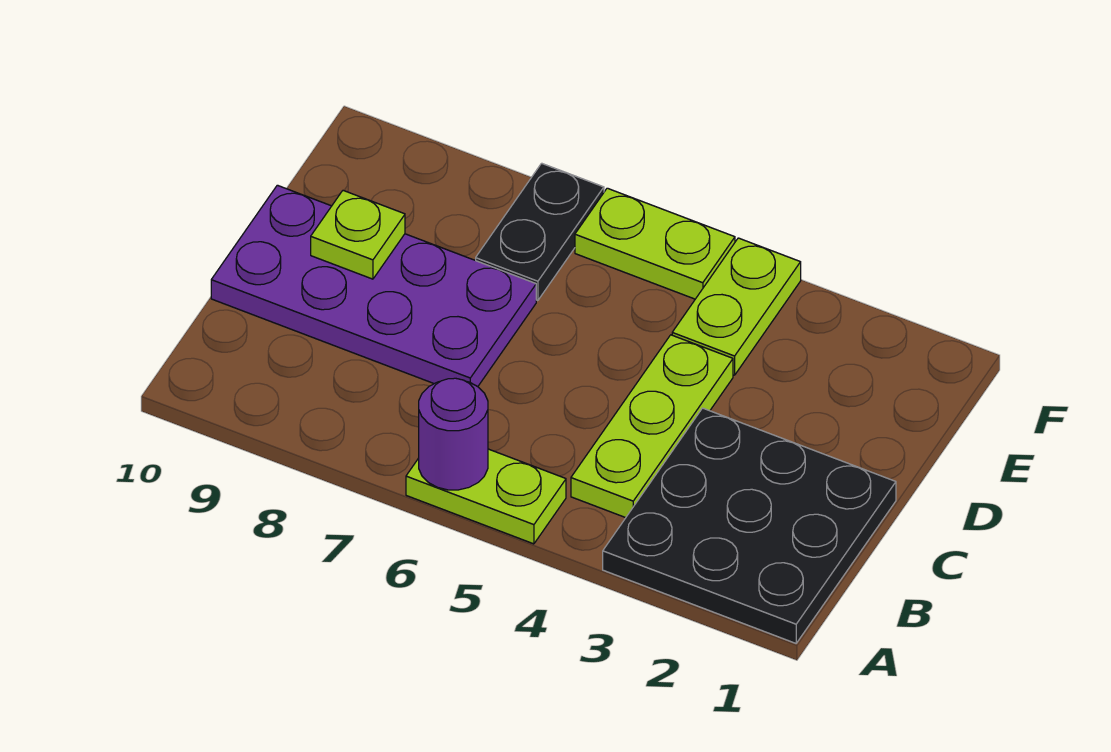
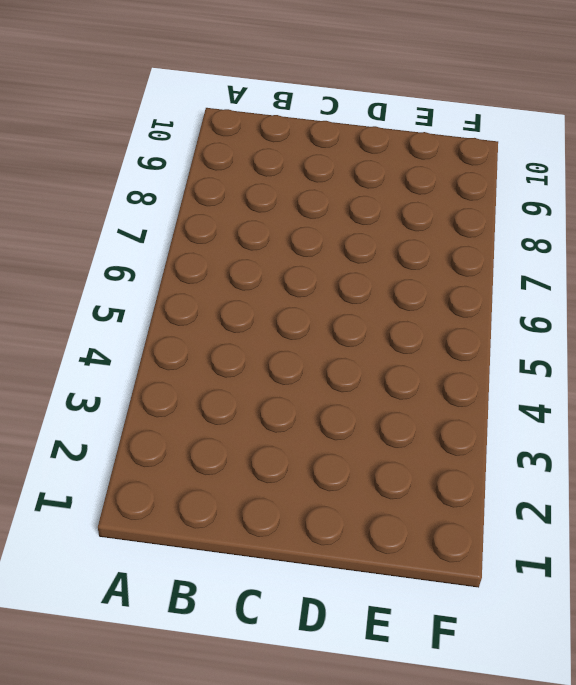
none -> black 3x3 plate [603,408,896,643]
none -> lime 1x2 plate [406,449,566,544]

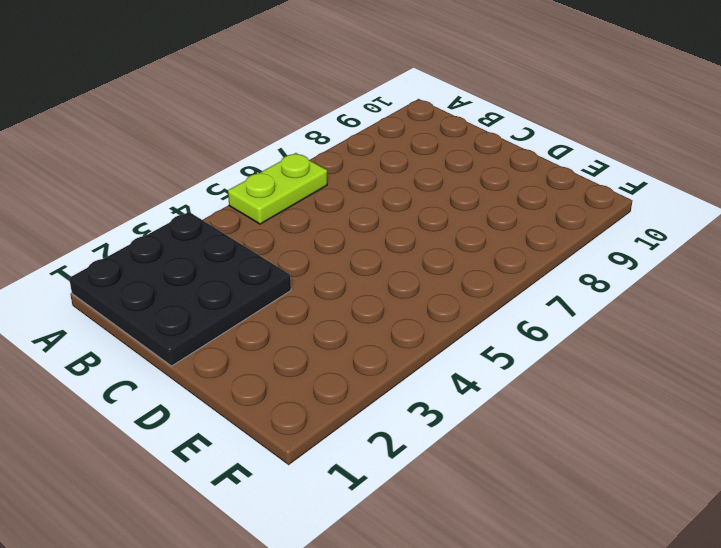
none -> lime 1x3 plate [571,335,733,518]
none -> purple 2x4 plate [211,185,536,387]

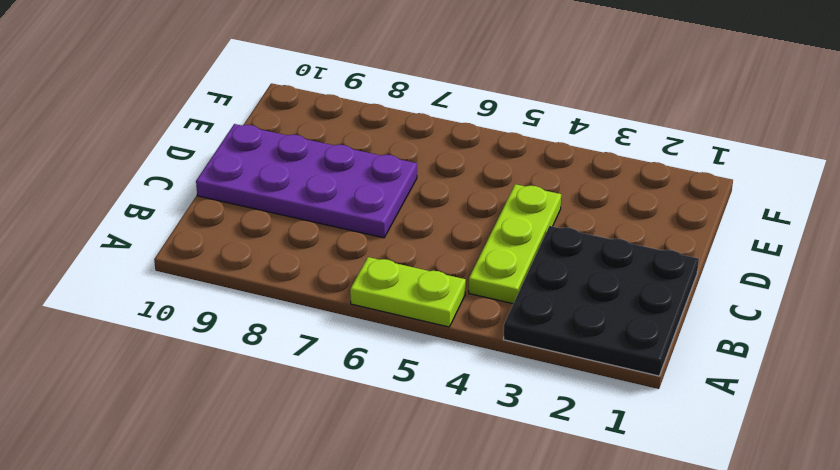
none -> lime 1x2 plate [672,238,801,375]
none -> black 1x2 plate [476,163,604,301]

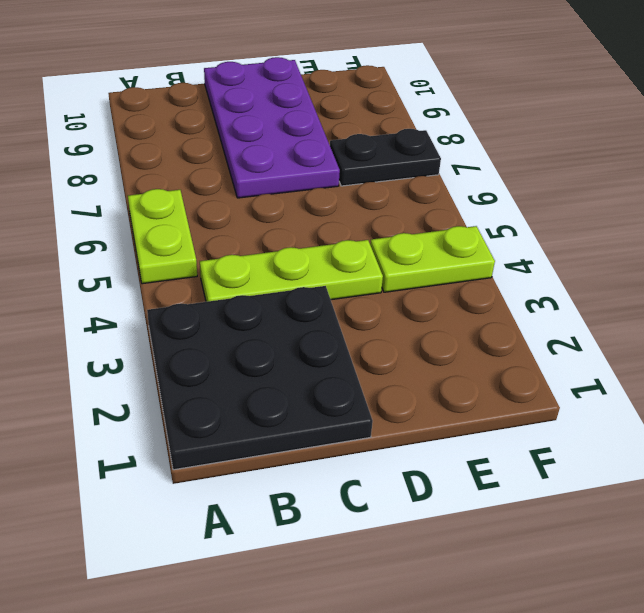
none -> lime 1x2 plate [575,188,735,299]
none -> purple 1x1 round brick [419,378,488,490]

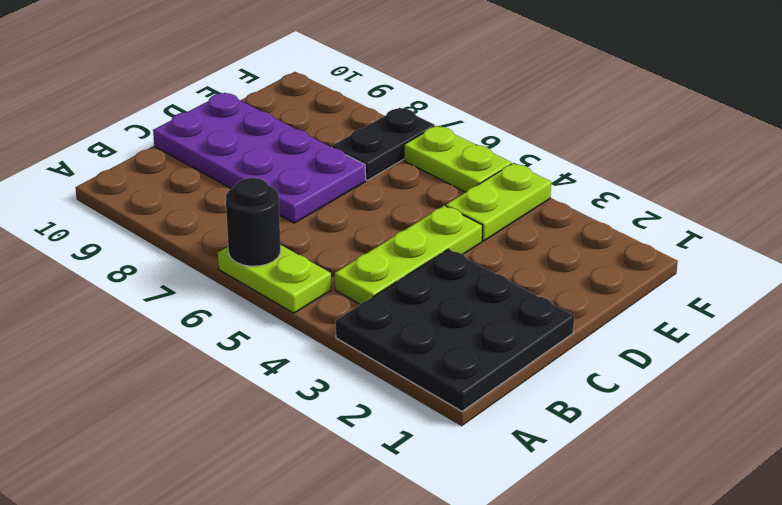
black 1x1 round brick [226,178,281,266] -> purple 1x1 round brick [419,378,488,490]
none -> lime 1x1 plate [311,191,405,279]

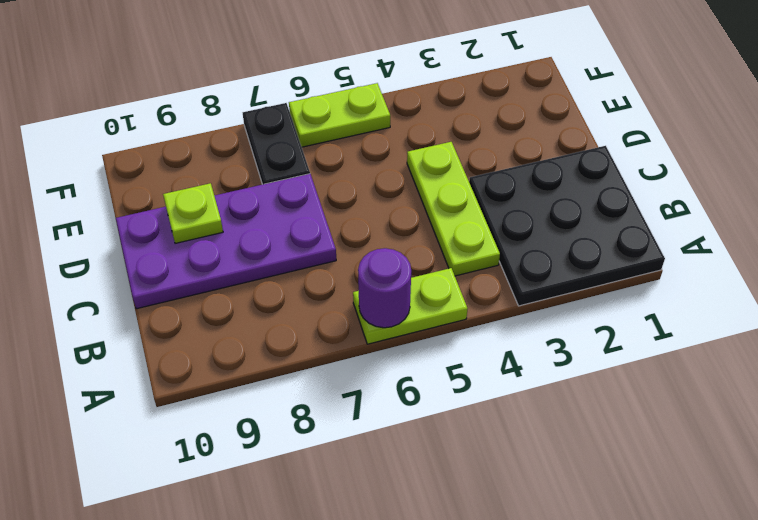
none -> lime 1x2 plate [672,238,801,375]

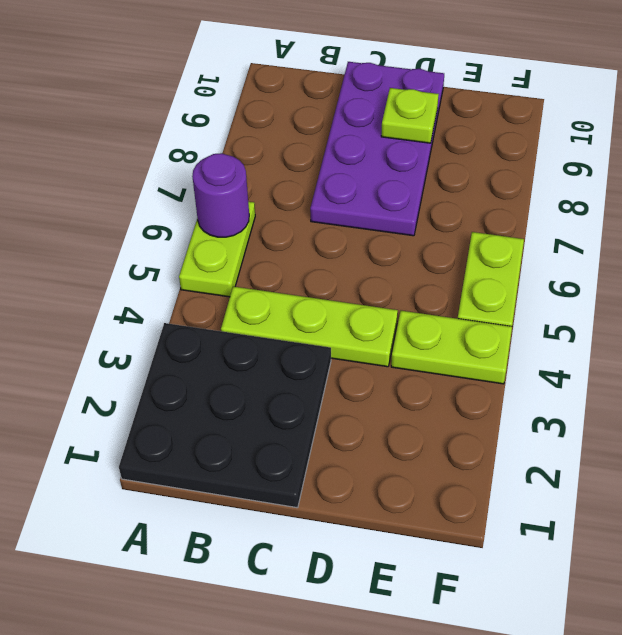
none -> black 1x2 plate [476,163,604,301]

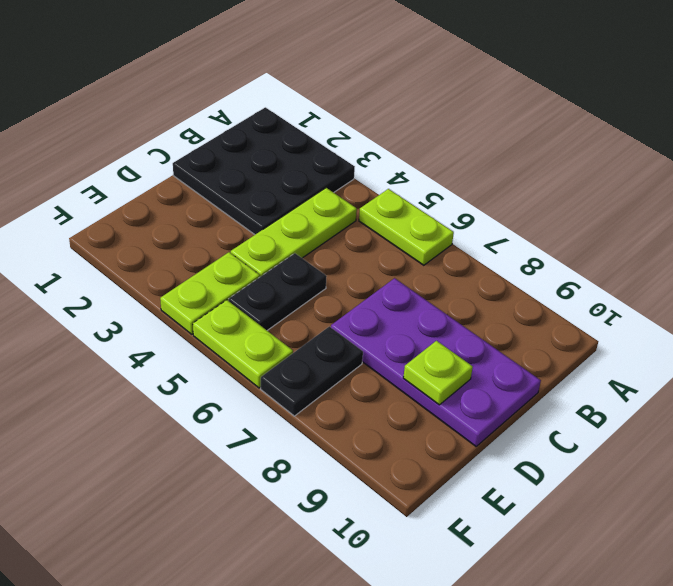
black 1x2 plate [229,253,327,330] -> none
none -> purple 1x1 round brick [419,378,488,490]

